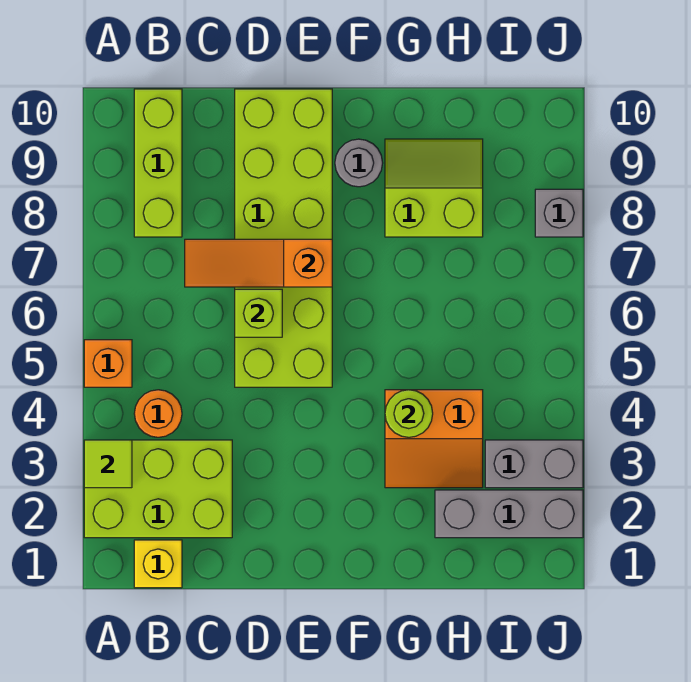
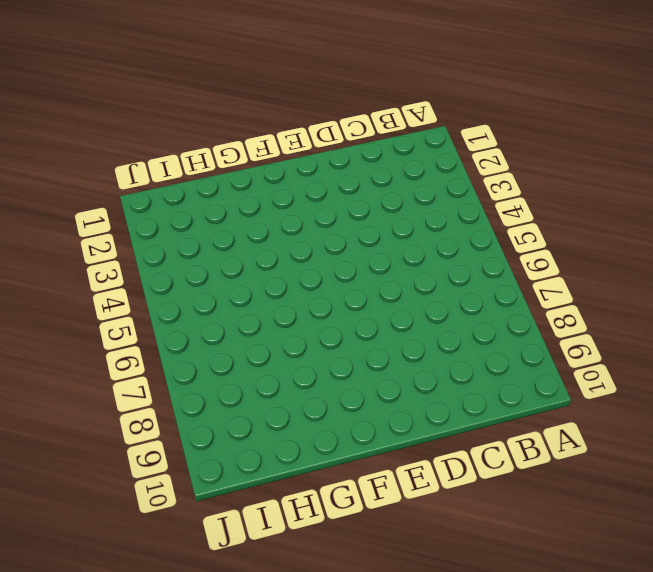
none -> lime 2x3 brick [84,440,232,538]
none -> orange 1x1 brick [84,340,132,387]
none -> yellow 1x1 brick [134,540,182,588]

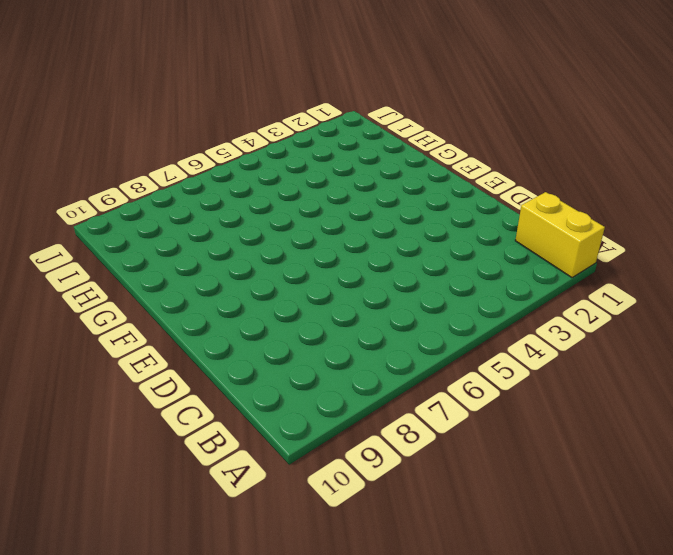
yellow 1x2 brick [515,192,605,278] -> yellow 1x1 brick [134,540,182,588]
none -> lime 2x3 brick [84,440,232,538]
none -> orange 1x1 brick [84,340,132,387]
none -> orange 1x1 round brick [134,390,182,437]

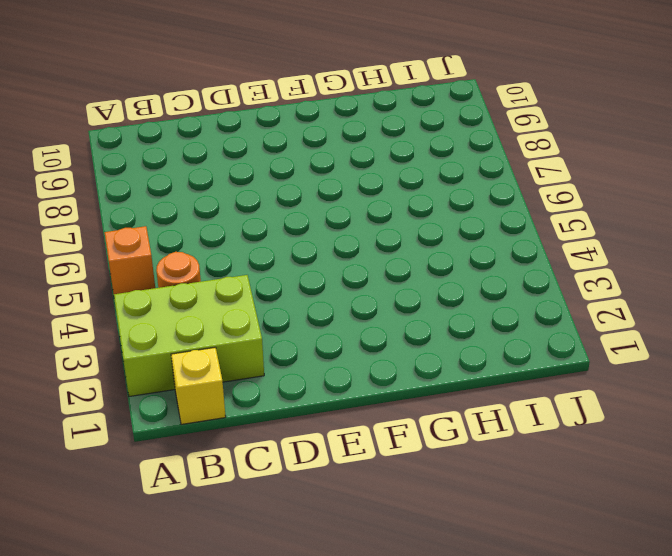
none -> lime 1x3 brick [134,89,182,237]
none -> lime 2x6 brick [235,89,332,387]
none -> grey 1x1 round brick [335,139,383,187]

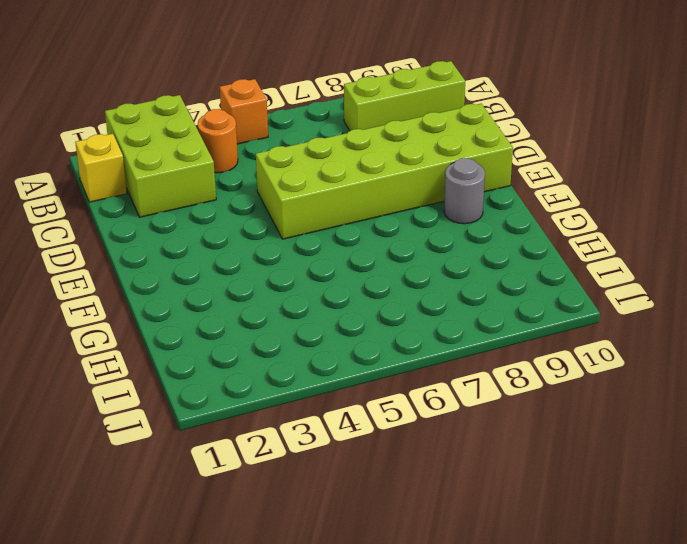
none -> orange 2x2 slope [385,390,483,488]
none -> lime 2x2 slope [385,139,483,237]
none -> grey 1x3 brick [435,490,583,538]

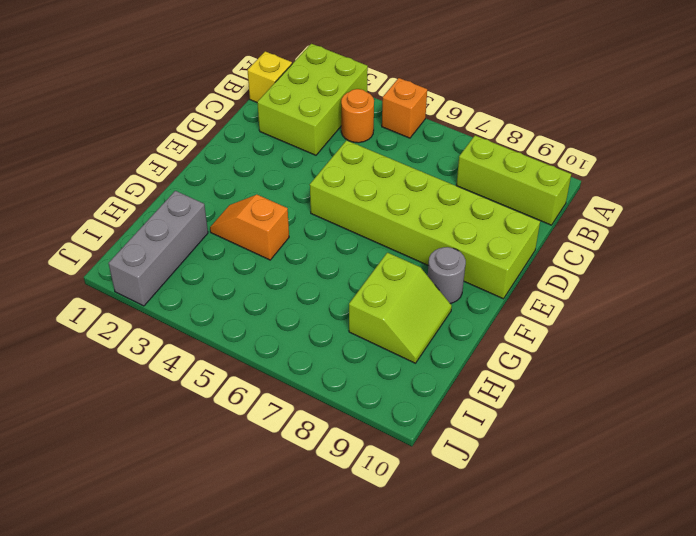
orange 1x2 slope [210,195,289,260] -> orange 2x2 slope [385,390,483,488]
none -> grey 1x2 brick [485,440,583,488]
none -> grey 1x1 brick [535,189,583,237]
none -> lime 1x1 tile [84,440,132,488]

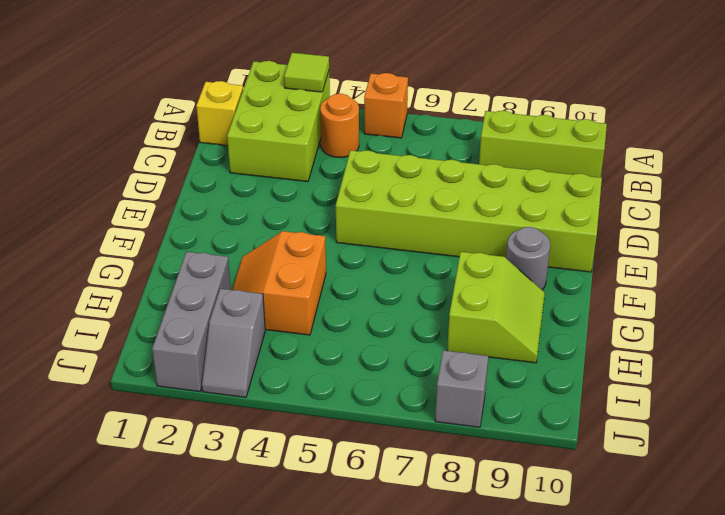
grey 1x2 slope [202,289,265,397] -> grey 1x2 brick [485,440,583,488]
none -> orange 1x3 slope [185,239,332,287]
none -> lime 1x1 brick [235,289,282,337]
none -> lime 1x1 round brick [385,390,433,437]

